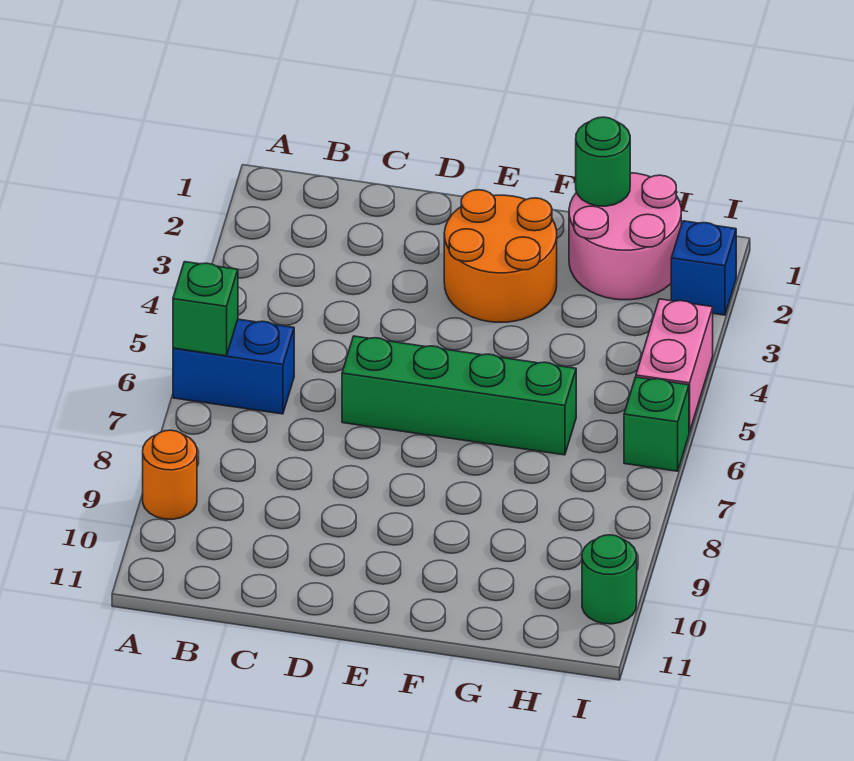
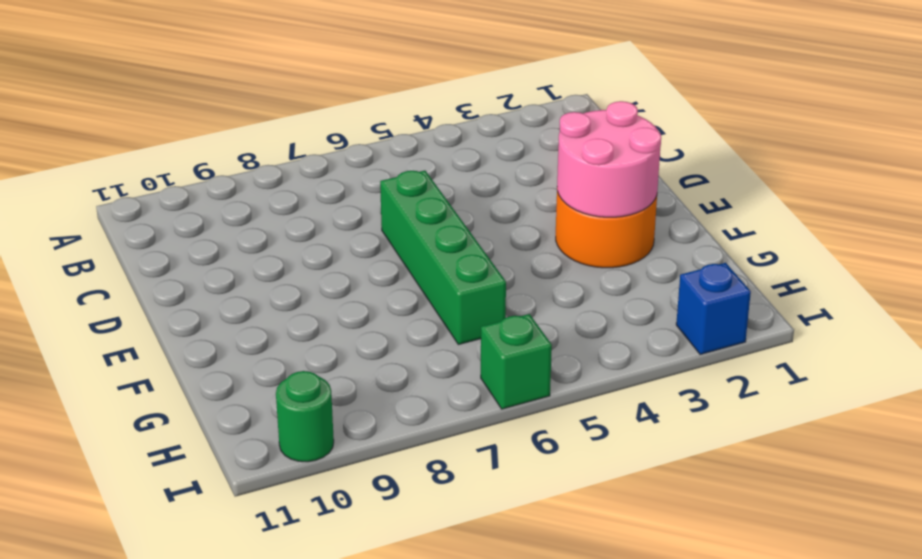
pink 2x2 round brick [557,101,661,217] -> pink 2x2 round brick moved to [569,173,681,300]
none -> blue 1x2 brick [173,319,294,414]
none -> orange 1x1 round brick [143,430,197,519]

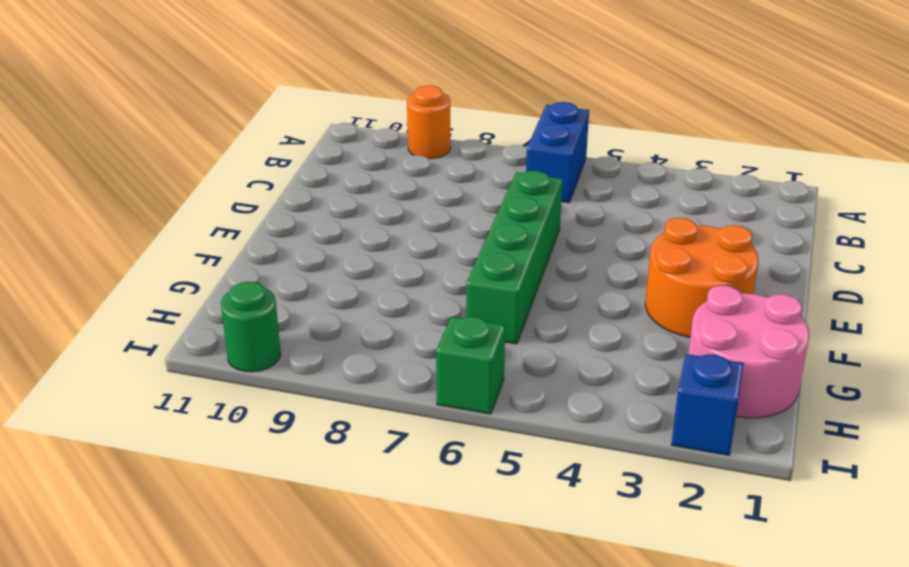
none -> pink 1x2 brick [636,299,713,432]
none -> green 1x1 brick [173,262,238,356]

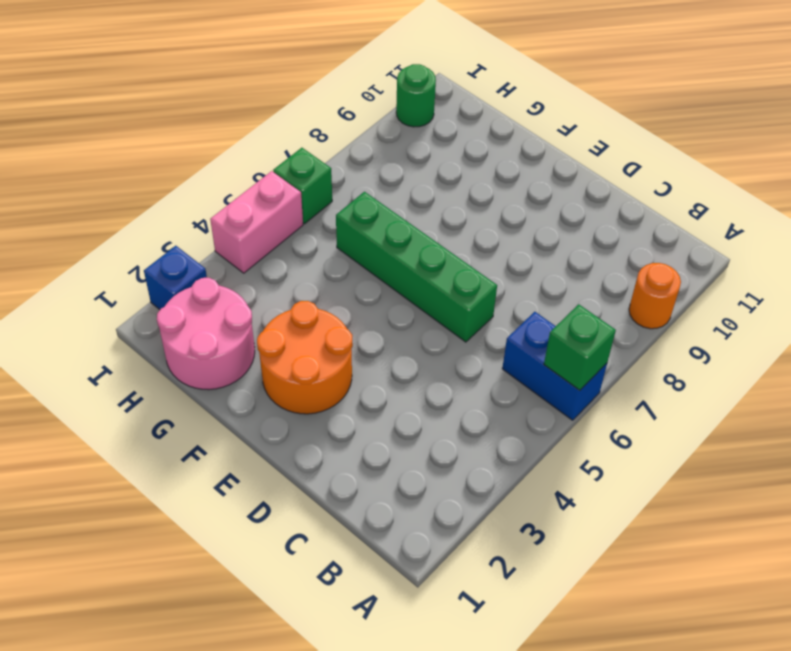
none -> green 1x1 round brick [576,117,630,206]

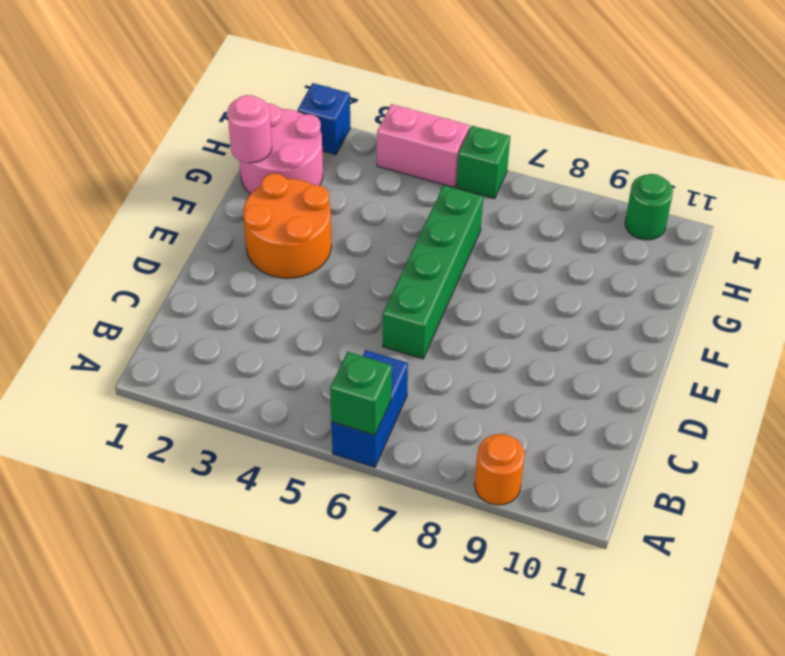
pink 1x1 round brick [227,95,272,163] -> green 1x1 round brick [576,117,630,206]

